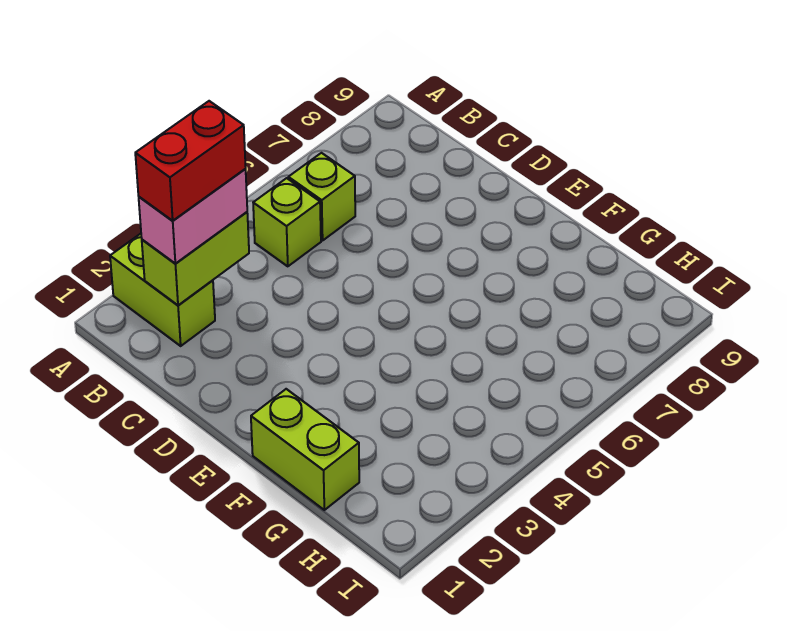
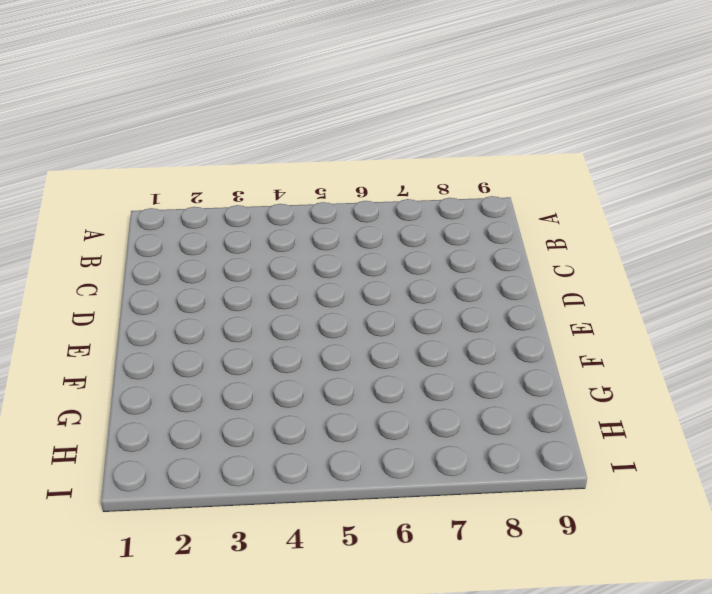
none -> lime 1x2 brick [110,234,215,346]
none -> lime 1x1 brick [253,178,321,266]

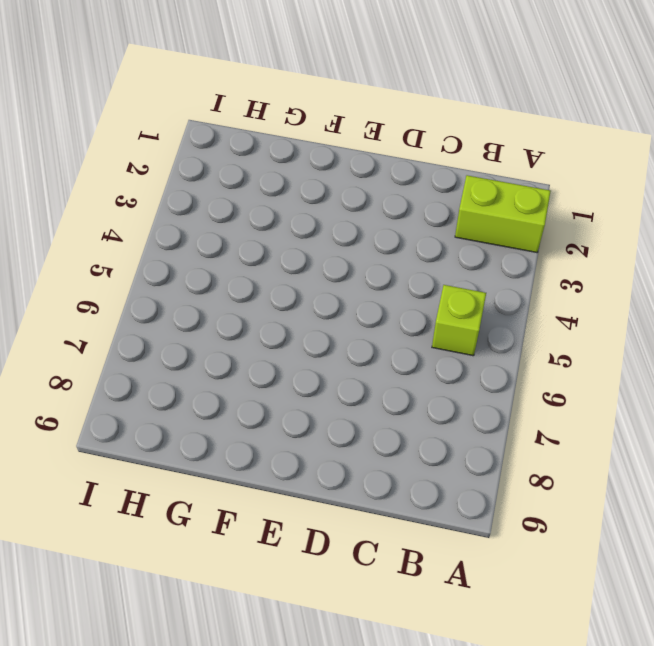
none -> lime 1x1 brick [288,153,355,241]
none -> lime 1x2 brick [251,389,359,510]

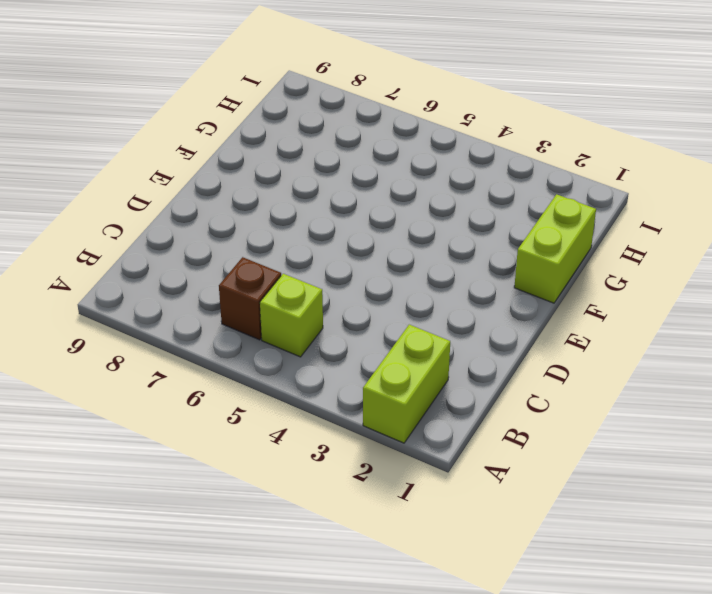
brown 1x1 brick [219,257,281,340] -> lime 1x1 brick [288,153,355,241]
none -> lime 1x2 brick [142,212,249,305]
none -> pink 1x2 brick [139,169,247,264]

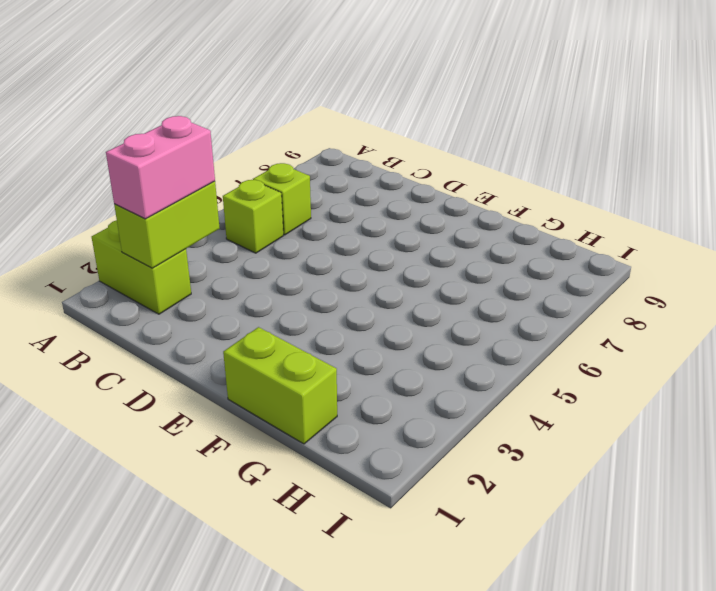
none -> red 1x2 brick [135,101,246,221]

